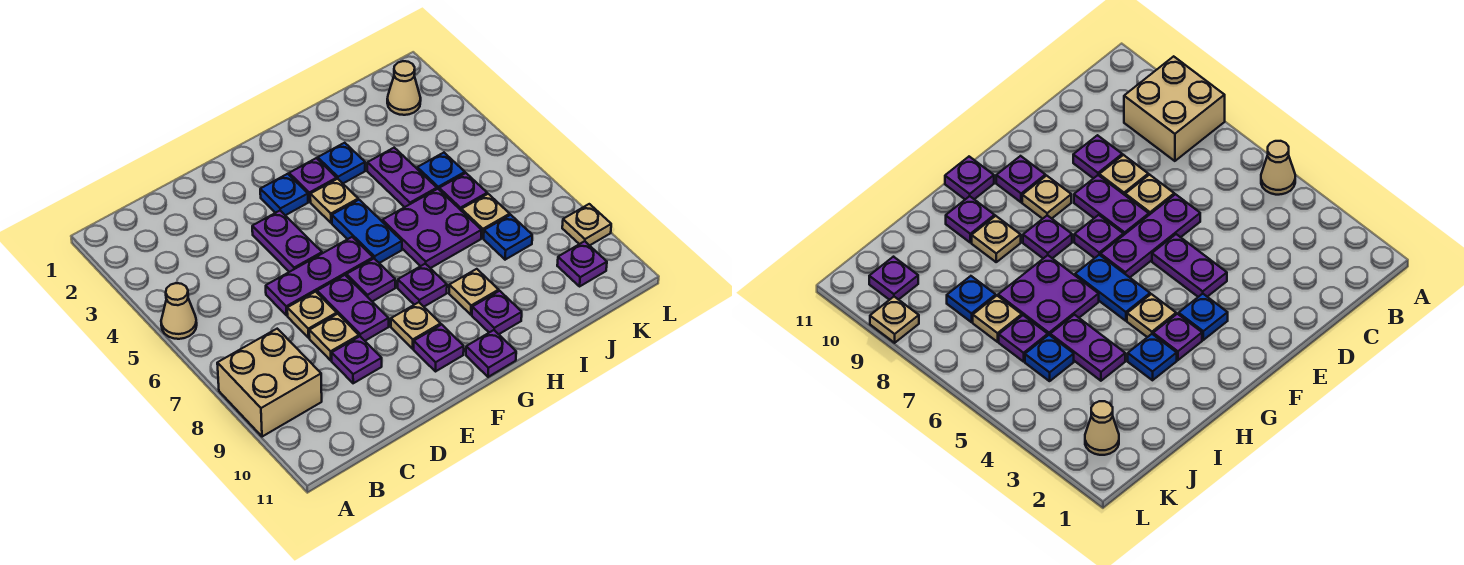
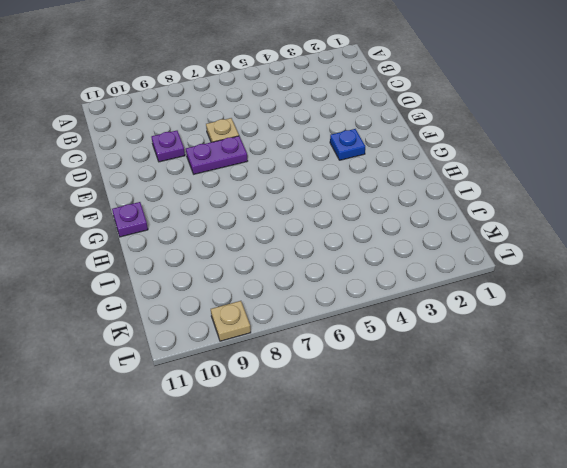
none -> tan 1x1 cone [161,283,197,339]
none -> tan 2x2 brick [217,329,322,437]
none -> purple 1x3 plate [266,237,373,315]

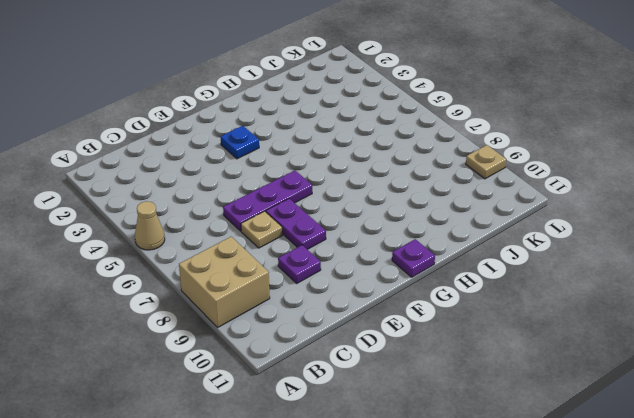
none -> tan 1x1 plate [309,314,359,360]
none -> purple 1x2 plate [252,211,322,272]
none -> purple 1x1 plate [346,259,395,301]

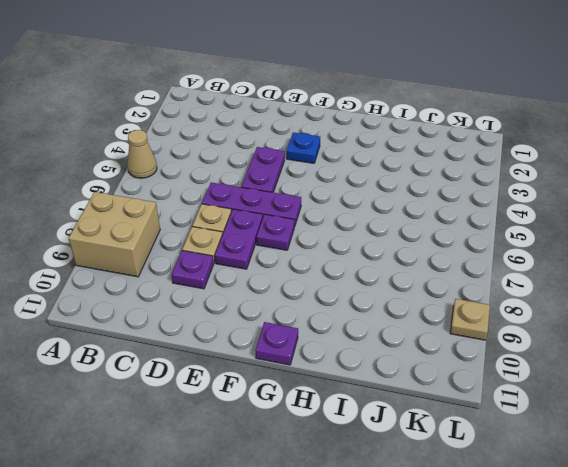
none -> tan 1x1 plate [391,302,441,349]
none -> purple 1x1 plate [414,325,464,372]
none -> purple 1x1 plate [289,158,337,202]

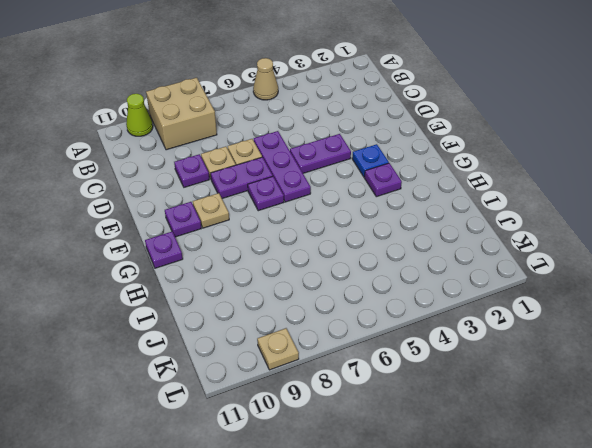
lime 1x1 cone [126,94,153,136] -> none
none -> tan 1x1 plate [310,179,358,223]
none -> blue 1x2 plate [332,200,402,263]
none -> purple 1x1 plate [398,264,447,307]

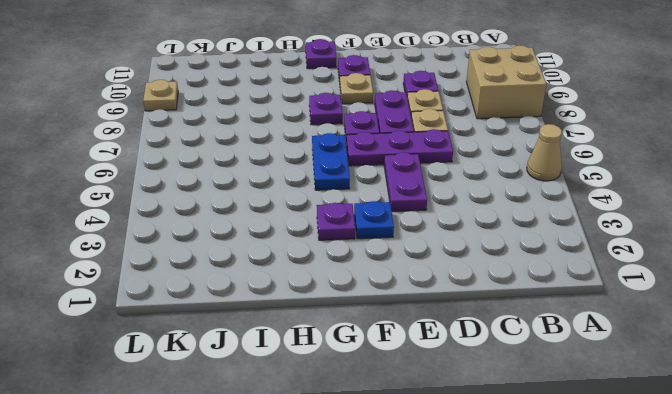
none -> tan 1x1 plate [310,179,358,223]
none -> blue 1x1 plate [318,143,365,183]
none -> purple 2x2 plate [382,189,481,268]

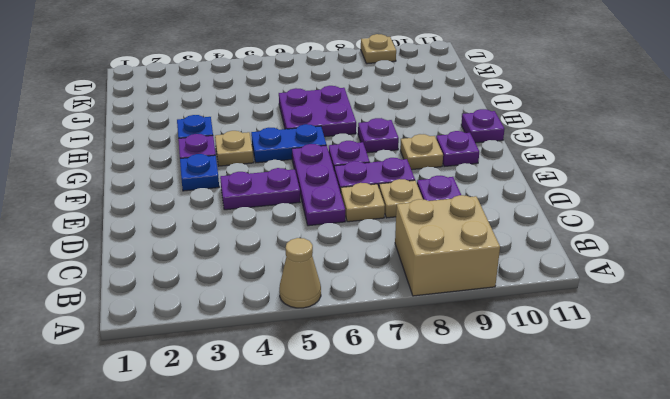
none -> tan 1x1 plate [449,269,499,315]
none -> purple 1x1 plate [472,291,522,334]
none -> purple 1x2 plate [367,148,437,207]

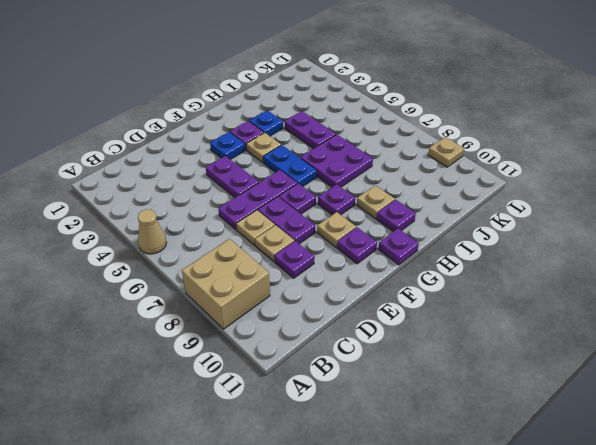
none -> blue 1x1 plate [417,153,465,189]
none -> purple 1x1 plate [439,173,487,210]
none -> tan 1x1 plate [461,194,510,238]

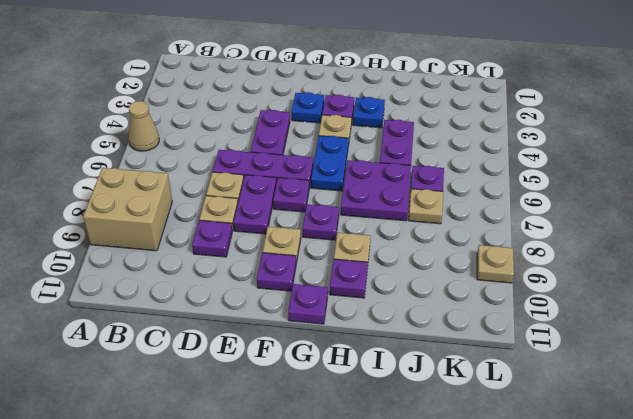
none -> blue 1x1 plate [417,153,465,189]
none -> blue 1x1 plate [484,215,532,260]
none -> tan 1x1 cone [387,61,421,115]

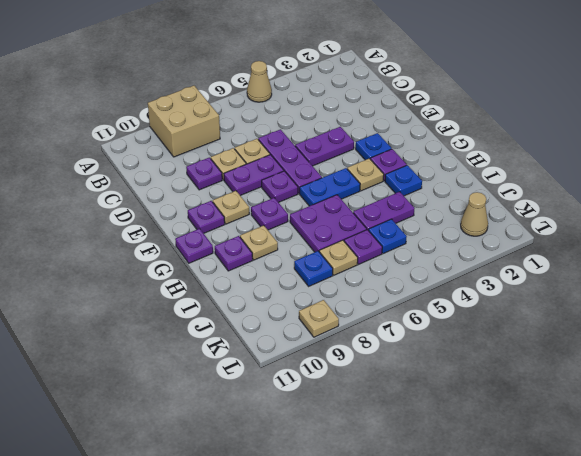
none -> purple 1x1 plate [557,241,607,286]

